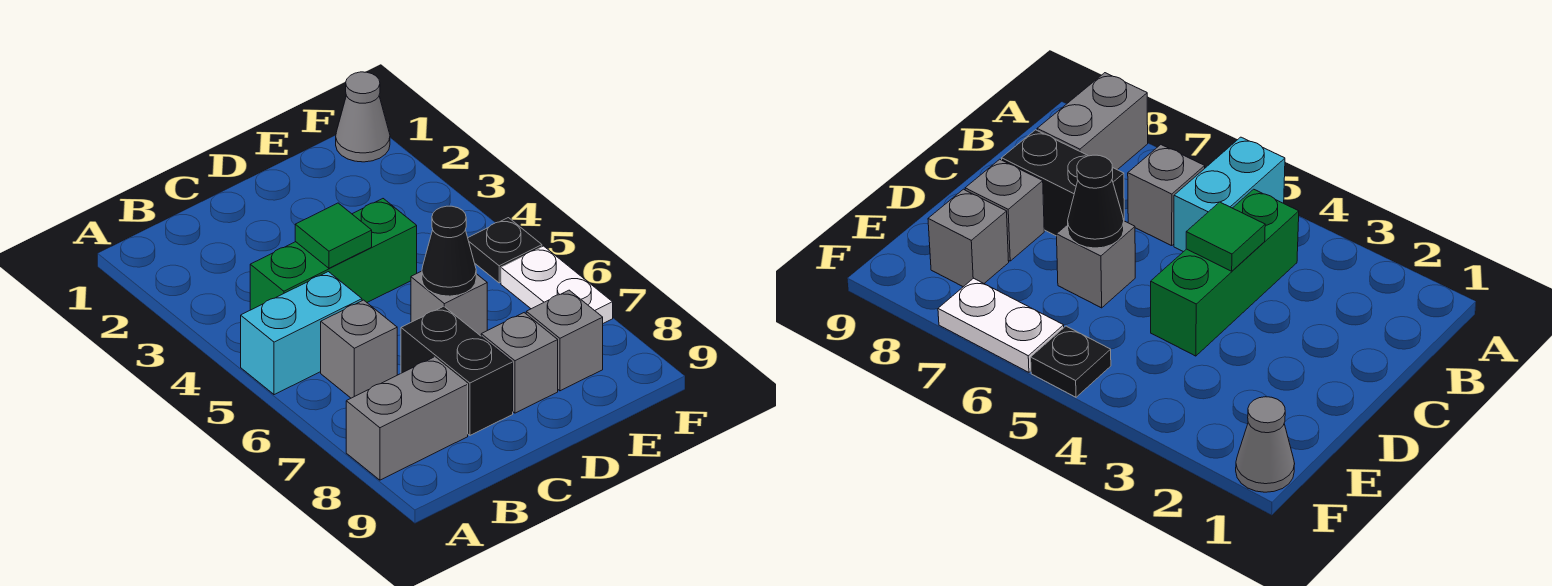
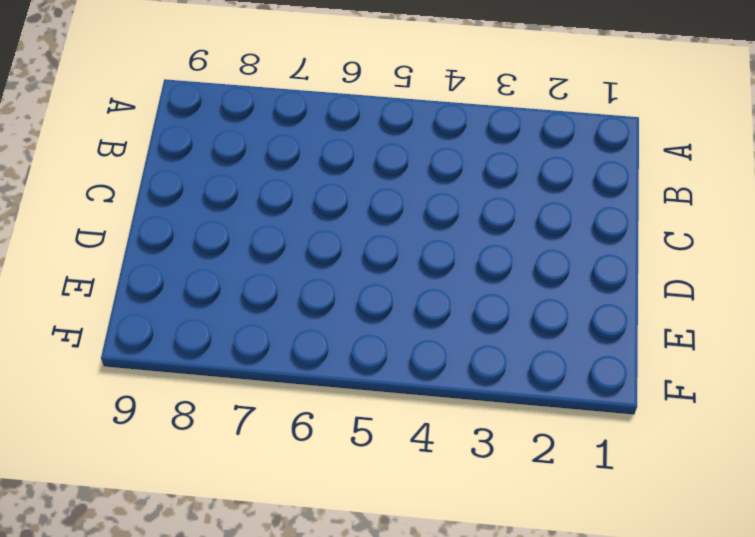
none -> cyan 1x2 brick [241,272,362,395]
none -> grey 1x2 brick [346,357,468,480]
none -> green 1x3 brick [250,199,417,310]

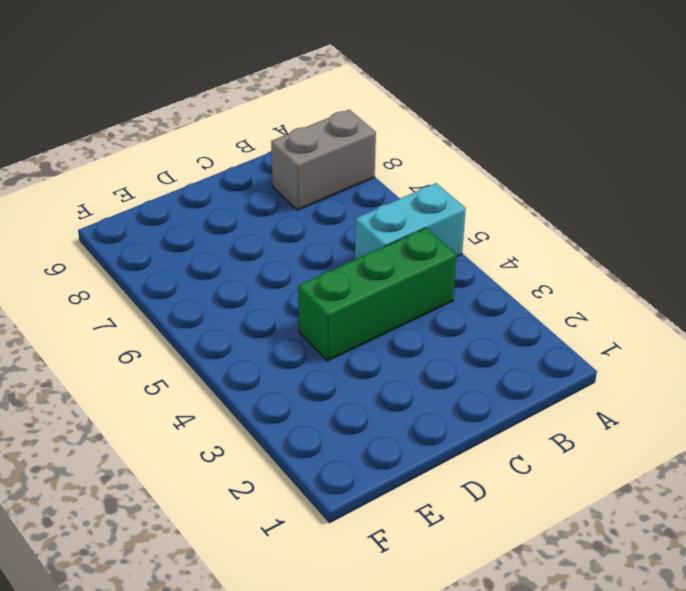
none -> grey 1x1 brick [321,300,397,398]
none -> black 1x2 brick [401,306,513,435]
none -> grey 1x1 brick [411,271,487,336]

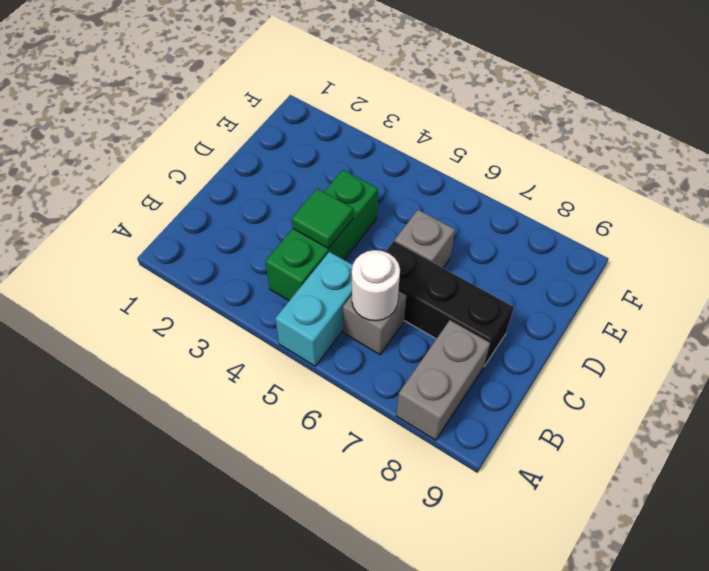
white 1x1 round brick [352,250,400,321] -> none
black 1x3 brick [385,241,514,366] -> black 1x2 brick [401,306,513,435]
none -> grey 1x1 brick [481,313,558,413]
none -> grey 1x1 brick [526,290,603,391]
none -> grey 1x1 cone [336,72,390,162]

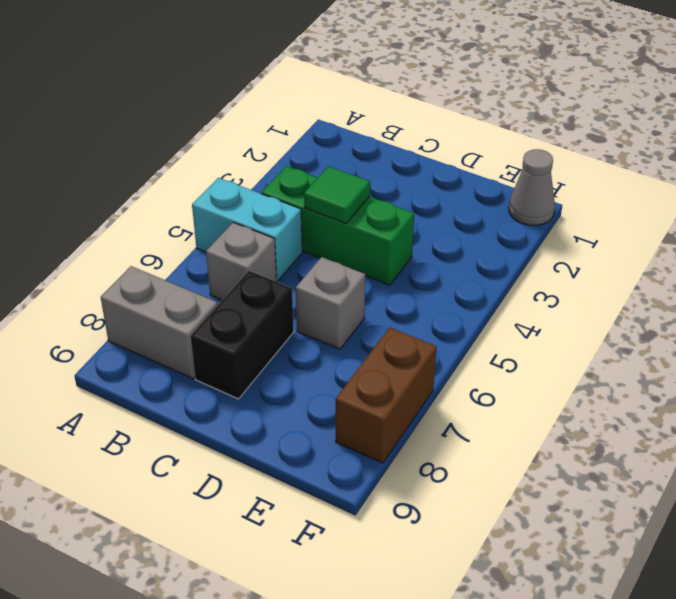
brown 1x2 brick [336,327,437,463] -> white 1x2 plate [501,246,613,323]
none -> grey 1x1 brick [481,313,558,413]
none -> grey 1x1 brick [526,290,603,391]
none -> black 1x1 plate [468,218,542,283]

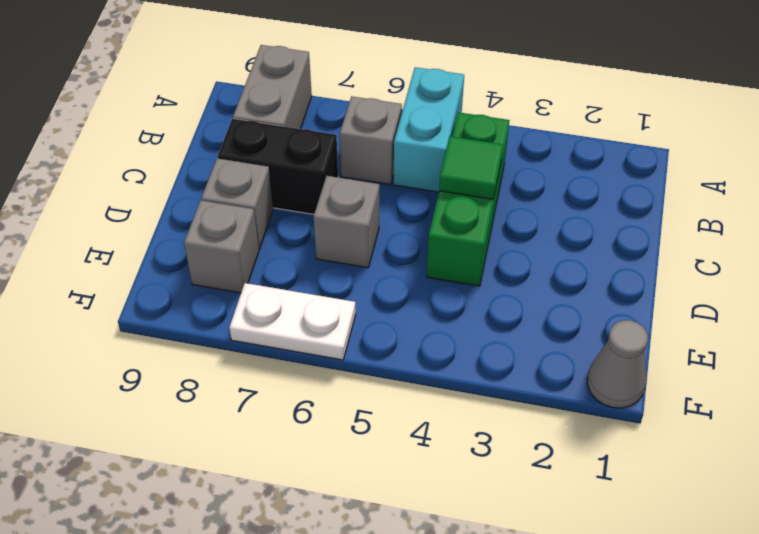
none -> black 1x1 plate [468,218,542,283]
none -> black 1x1 cone [422,206,476,296]

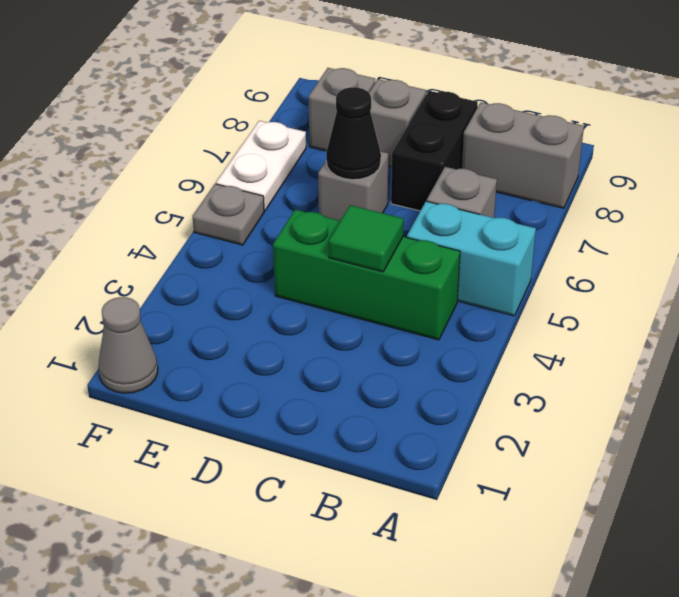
grey 1x1 plate [193,184,264,245] -> black 1x1 plate [468,218,542,283]

